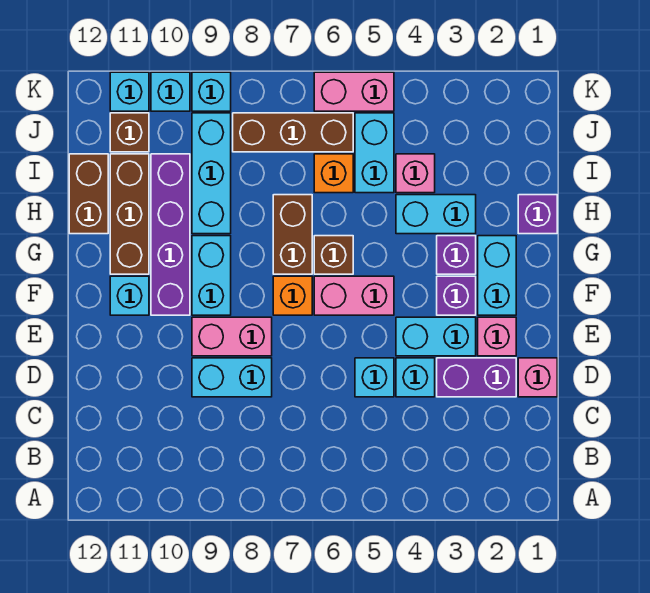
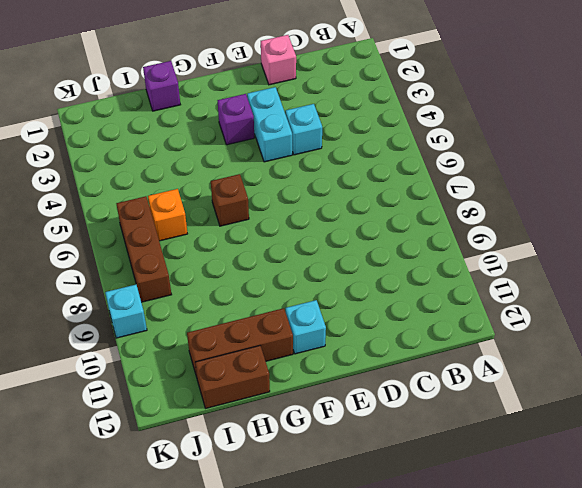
none -> purple 1x2 brick [437,358,516,397]
none -> cyan 1x1 brick [355,358,394,397]
none -> cyan 1x2 brick [192,358,272,397]
none -> pink 1x1 brick [478,317,516,356]

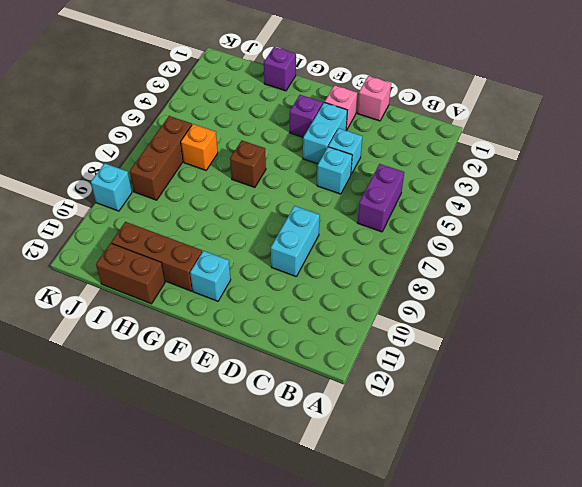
purple 1x2 brick [357,164,404,232] -> purple 1x2 brick moved to [437,358,516,397]
none -> pink 1x2 brick [192,317,272,356]
none -> cyan 1x2 brick [478,236,516,315]
none -> pink 1x2 brick [314,276,394,315]
none -> orange 1x1 brick [273,276,312,315]

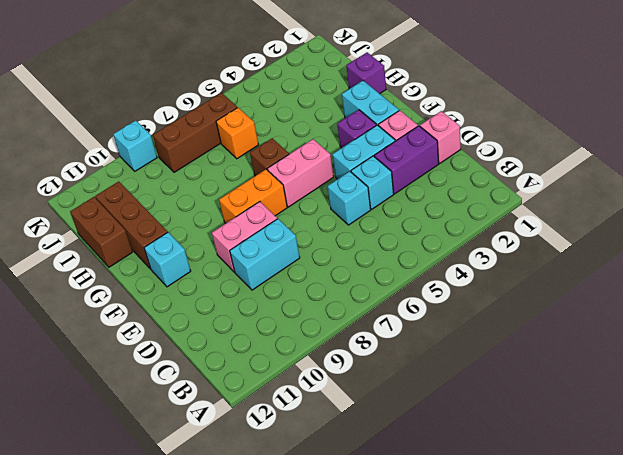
orange 1x2 brick [219,169,287,223] -> orange 1x1 brick [273,276,312,315]
none -> cyan 1x2 brick [192,236,231,315]
none -> purple 1x4 brick [151,154,190,315]
none -> purple 1x1 brick [437,236,476,274]
none -> brown 1x2 brick [273,195,312,274]

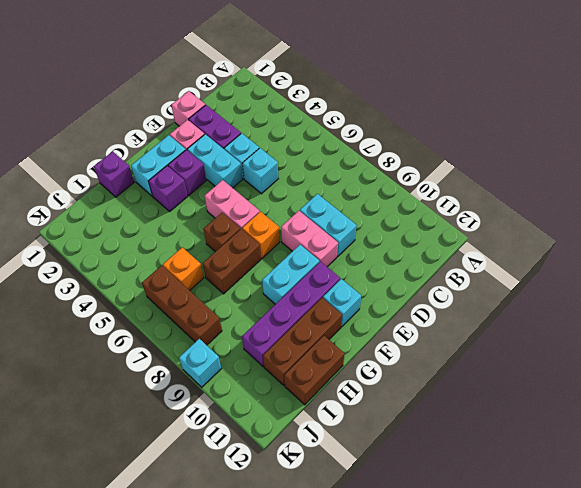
none -> cyan 1x2 brick [396,195,476,234]
none -> cyan 1x3 brick [192,113,231,234]
none -> pink 1x1 brick [396,154,435,193]
none -> cyan 1x2 brick [355,113,394,193]

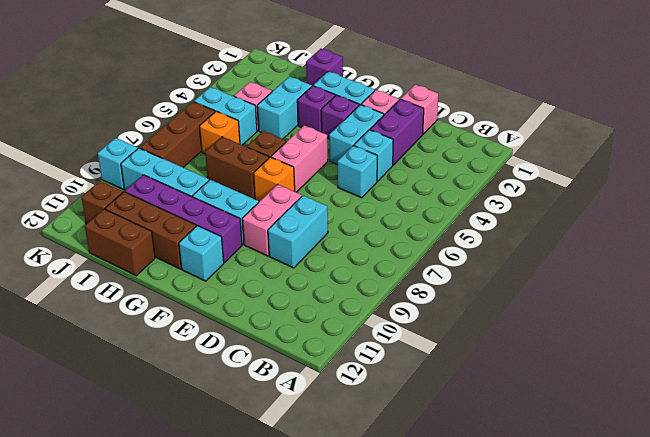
none -> pink 1x2 brick [314,72,394,111]
none -> cyan 1x1 brick [151,72,190,111]
none -> cyan 1x1 brick [110,72,149,111]

